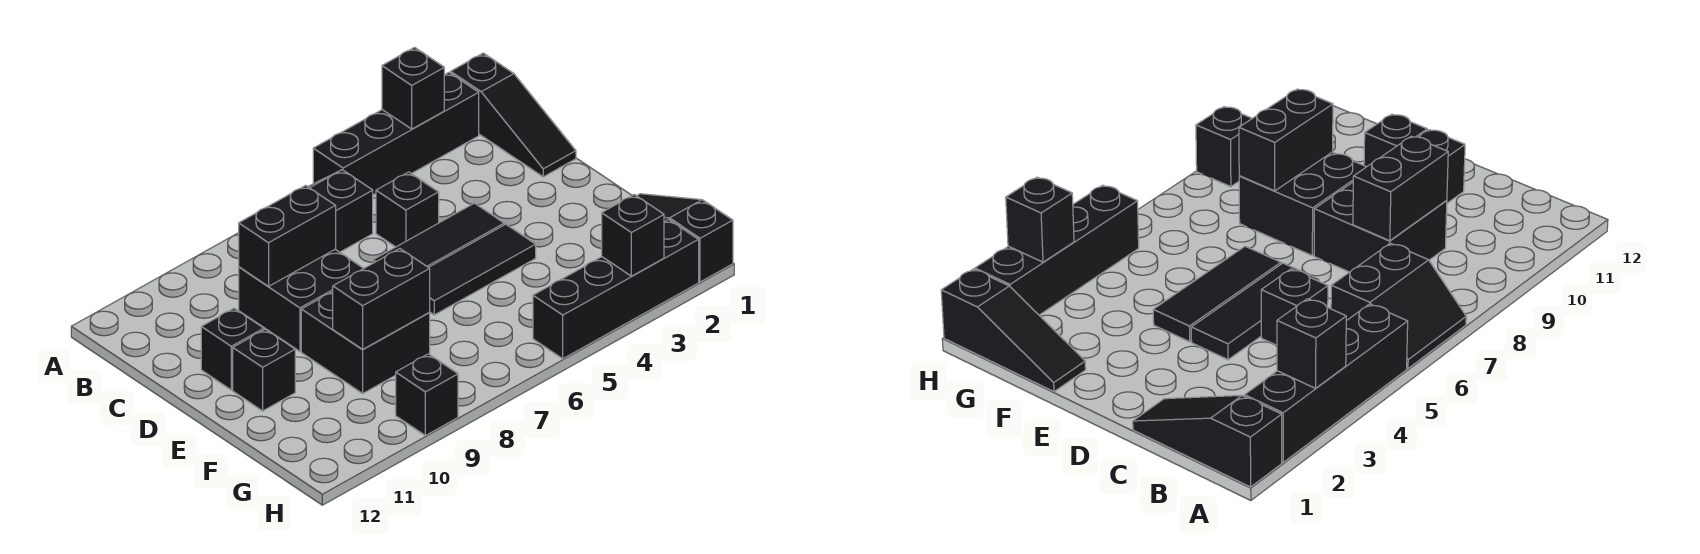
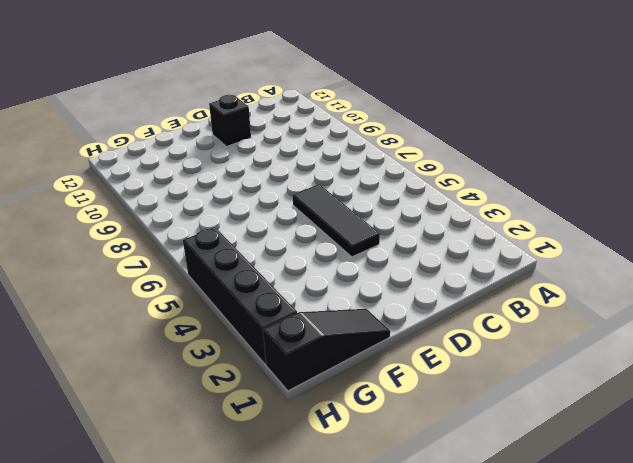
none -> black 1x3 slope [451,53,576,177]
none -> black 1x4 brick [313,72,479,195]
none -> black 2x2 slope [308,170,373,252]

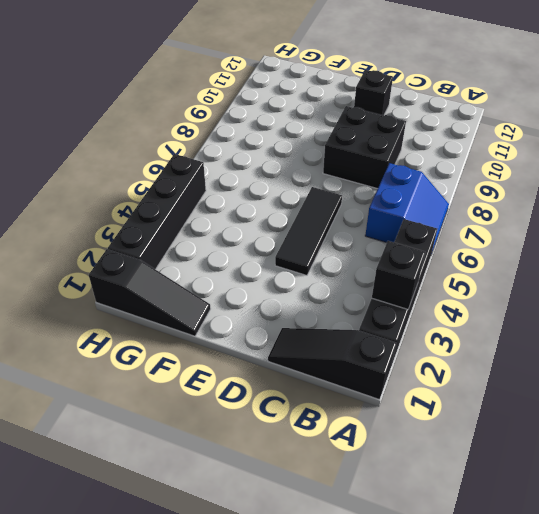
blue 2x2 slope [365,163,449,252] -> black 2x2 slope [308,170,373,252]
none -> black 1x1 brick [376,172,439,247]
none -> black 1x3 tile [429,224,536,315]
none -> black 2x2 brick [301,292,430,393]

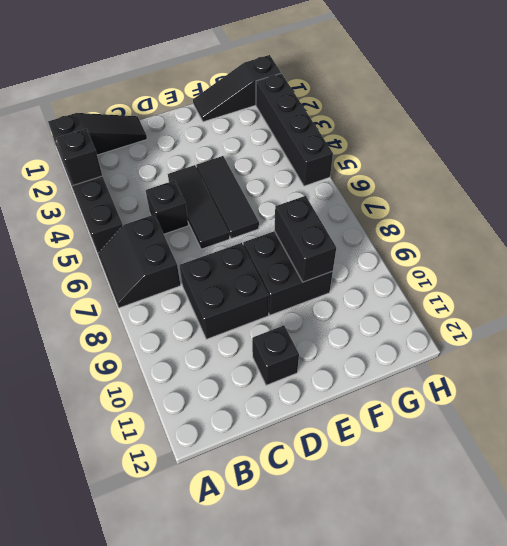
none -> black 1x1 brick [233,329,295,411]
none -> black 1x1 brick [396,354,458,436]
none -> black 1x2 brick [239,185,336,286]

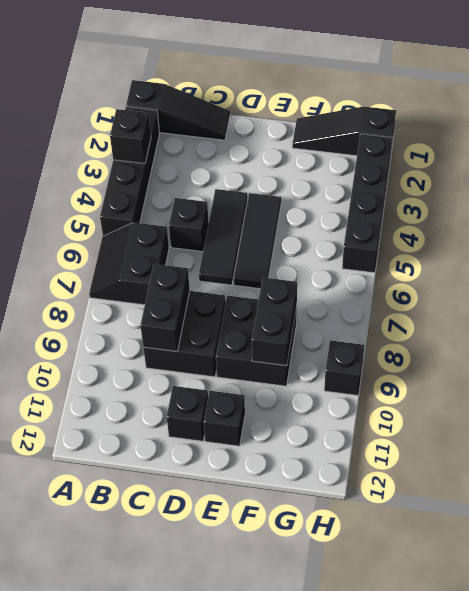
none -> black 1x1 brick [602,195,664,276]

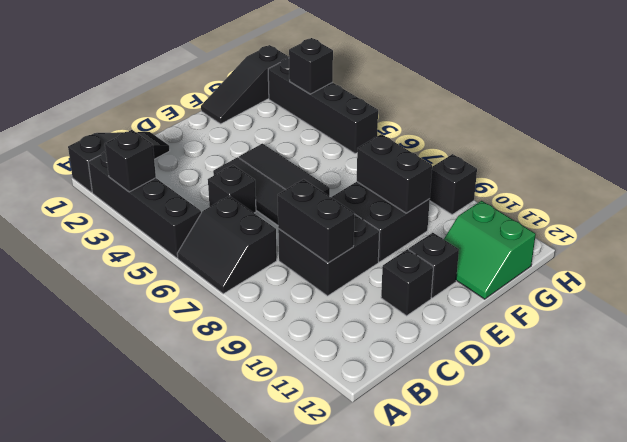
green 2x2 slope [444,201,536,299] -> none

